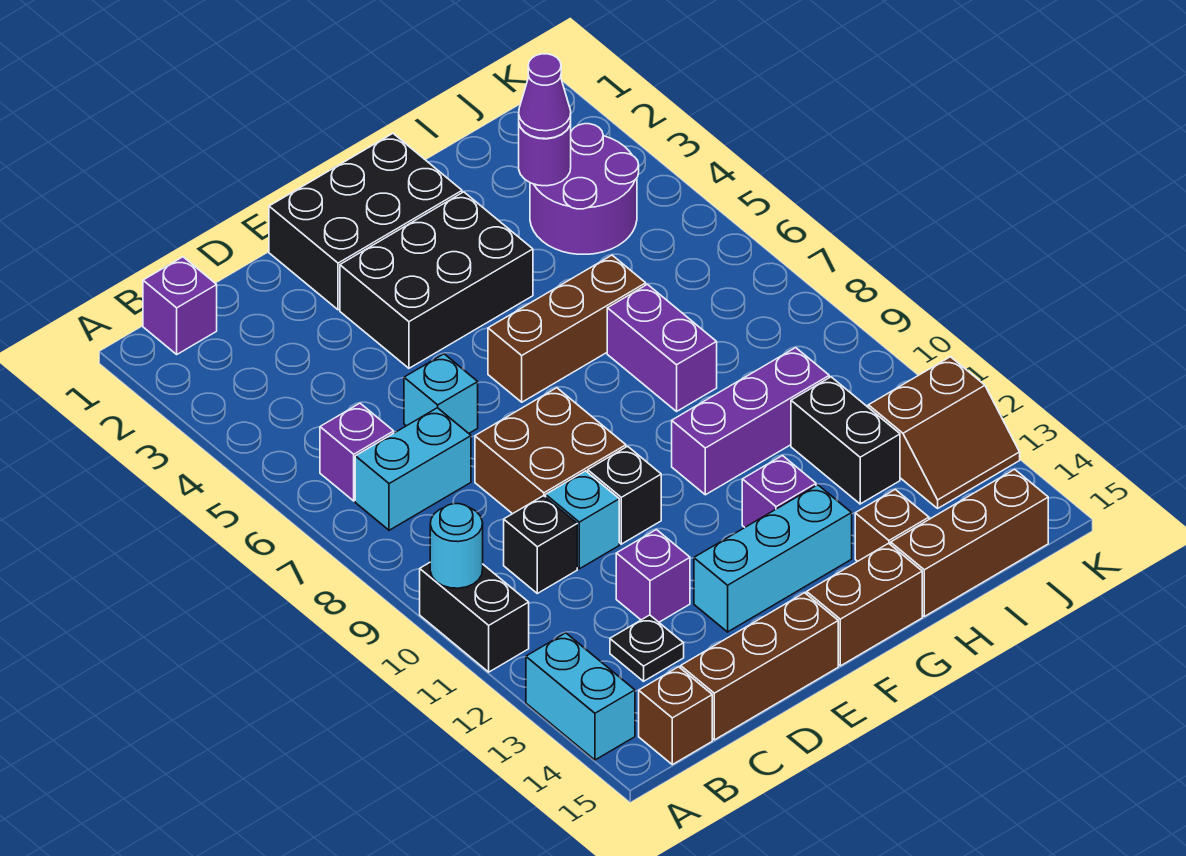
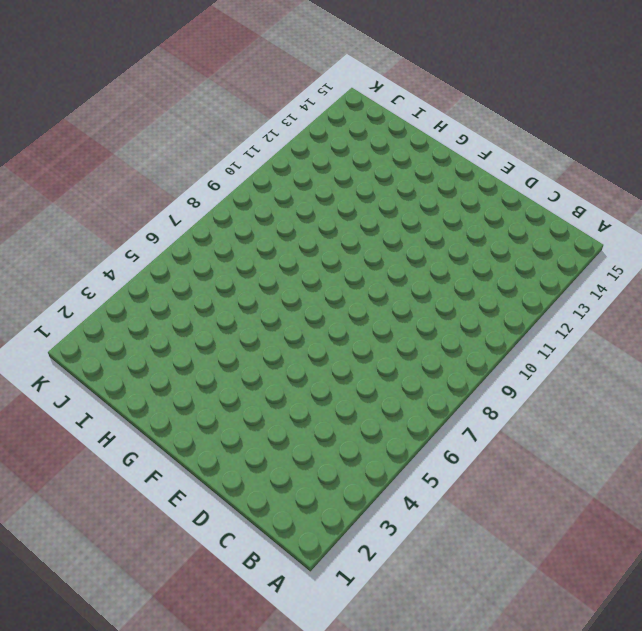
none -> black 1x2 brick [420,563,529,672]
none -> cyan 1x2 brick [526,633,635,760]
none -> purple 1x1 brick [143,257,217,354]
none -> purple 1x1 brick [320,403,394,501]

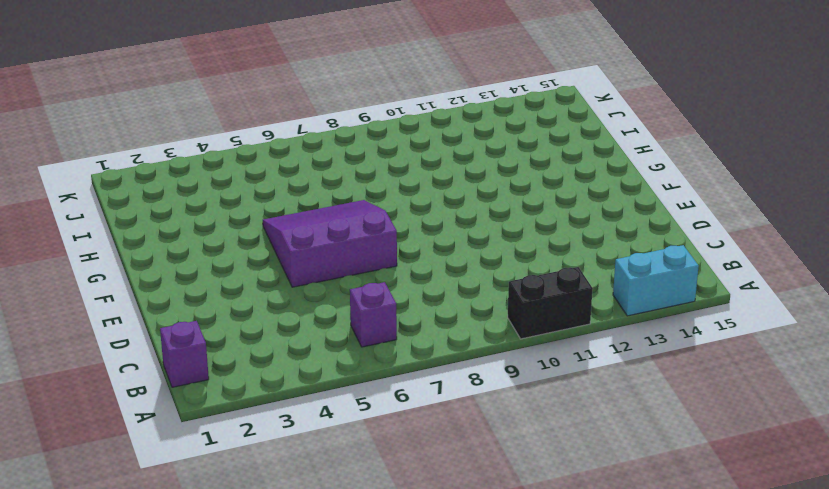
purple 3x3 slope [263,200,397,287] -> brown 1x3 brick [488,255,646,402]
none -> cyan 1x2 brick [355,408,471,530]
none -> brown 1x1 brick [639,667,712,765]
none -> black 1x1 brick [504,496,577,593]
none -> black 1x1 plate [610,615,684,681]

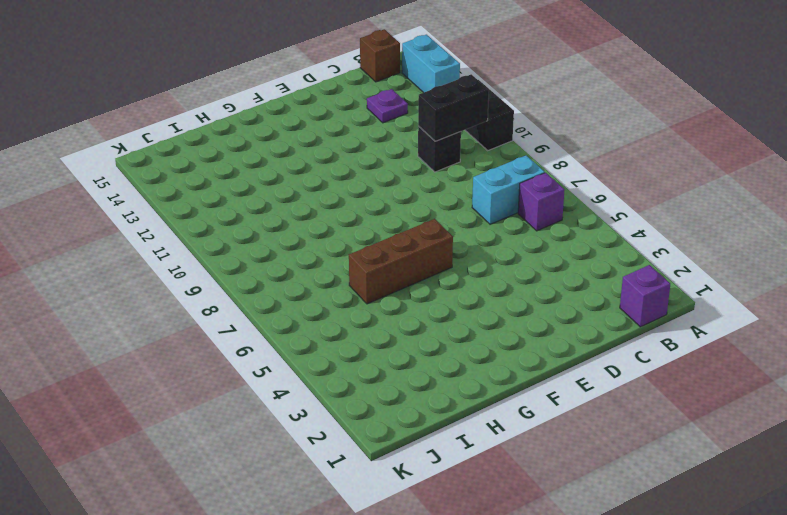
black 1x2 brick [418,74,489,141] -> black 1x2 brick turned to [791,377,900,504]
purple 1x1 plate [367,89,408,123] -> black 1x1 plate [610,615,684,681]
none -> brown 1x3 brick [681,593,838,740]
none -> cyan 1x1 brick [404,354,478,433]
none -> brown 2x2 brick [475,388,626,514]
none -> cyan 1x1 brick [546,471,619,569]

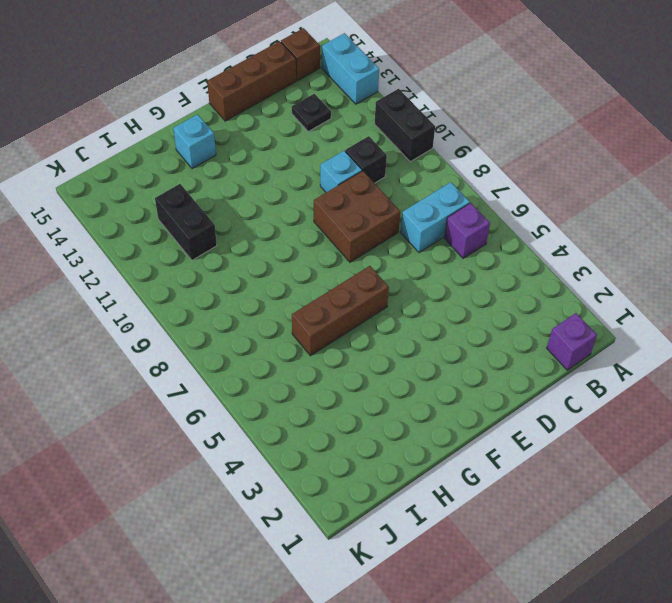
cyan 1x1 brick [173,114,216,169] -> cyan 1x1 brick moved to [404,354,478,433]
none -> purple 1x1 brick [616,530,690,622]
none -> black 2x3 brick [269,134,462,310]
none -> black 2x3 brick [340,192,533,368]
none -> black 1x1 brick [588,446,661,544]

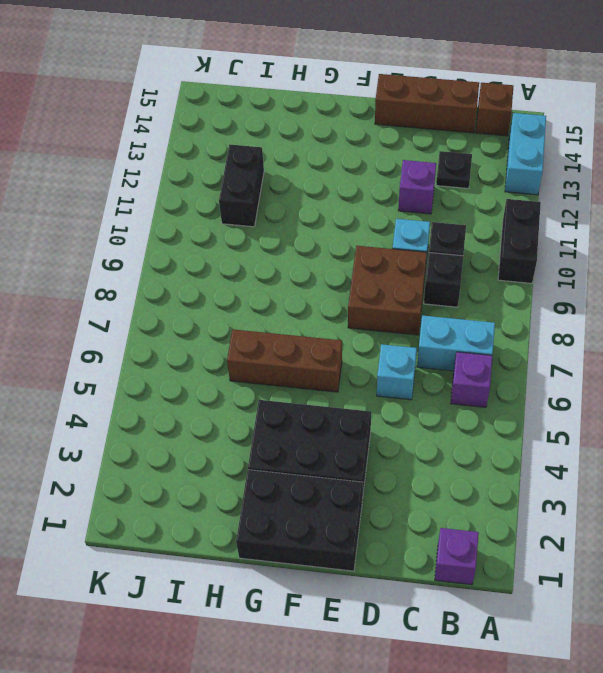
black 1x1 brick [424,253,463,307] -> black 1x1 brick moved to [588,446,661,544]
none -> cyan 1x3 brick [694,485,852,632]
none -> brown 1x2 brick [807,543,922,666]
none -> purple 1x3 brick [672,348,829,495]
none -> purple 1x1 brick [742,456,816,527]

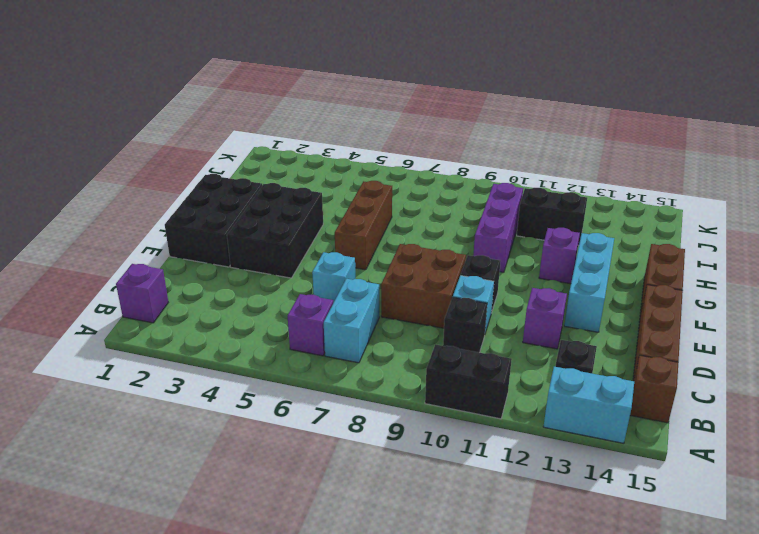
none -> purple 1x2 brick [607,284,717,411]
none -> brown 1x1 brick [855,489,929,561]
none -> brown 1x3 brick [891,469,1048,616]
none -> purple 2x2 round brick [530,124,639,254]

